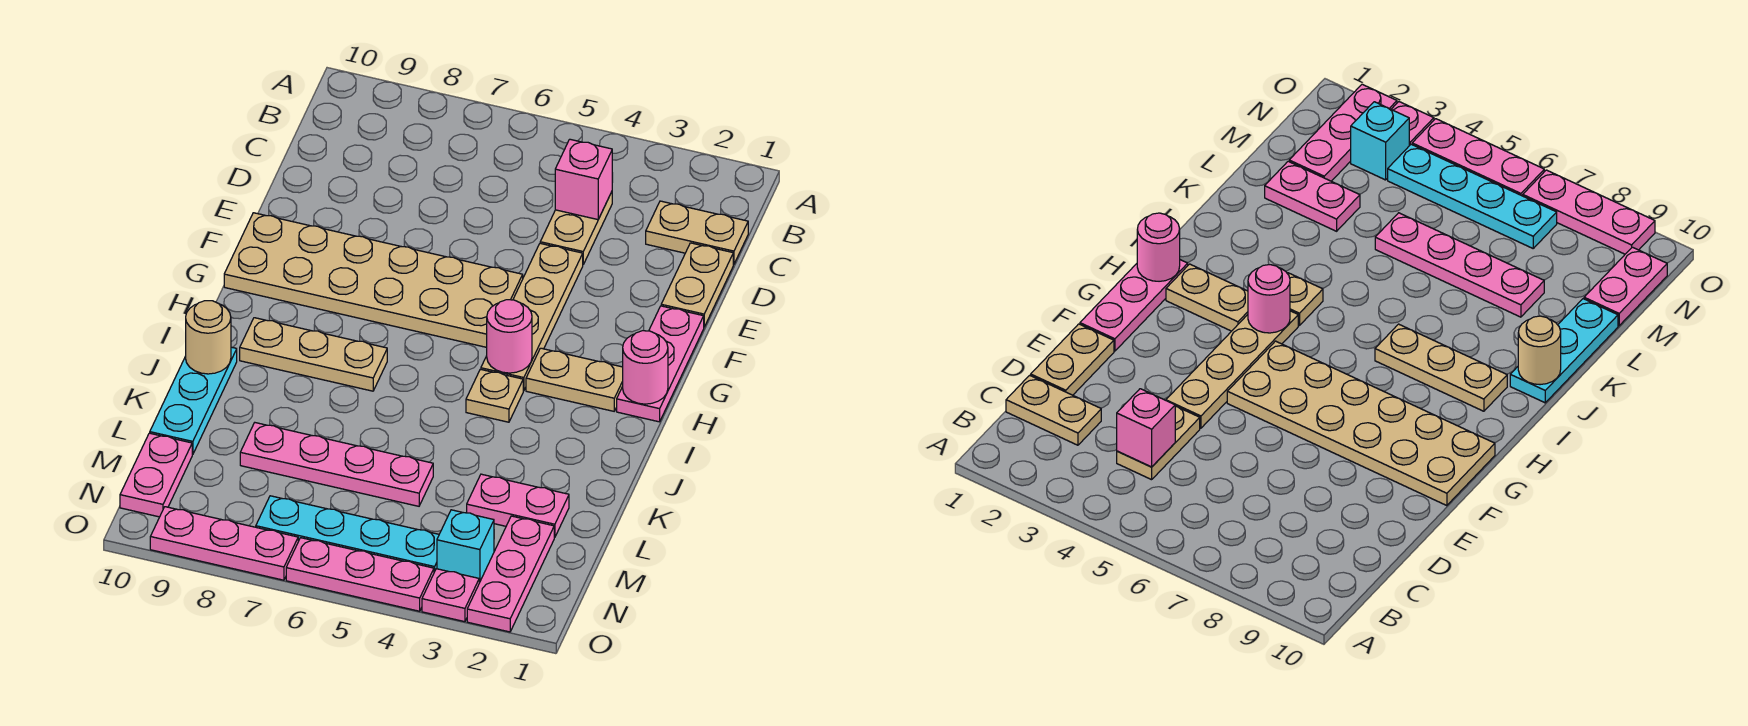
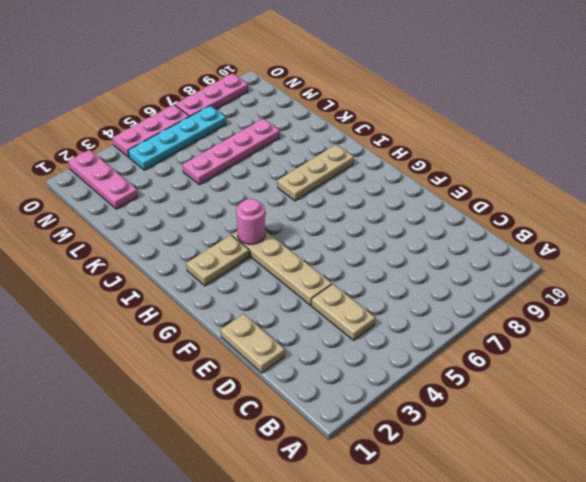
none -> tan 1x2 plate [646,201,748,264]
none -> pink 1x3 plate [617,306,704,422]
none -> tan 2x6 plate [224,213,523,347]

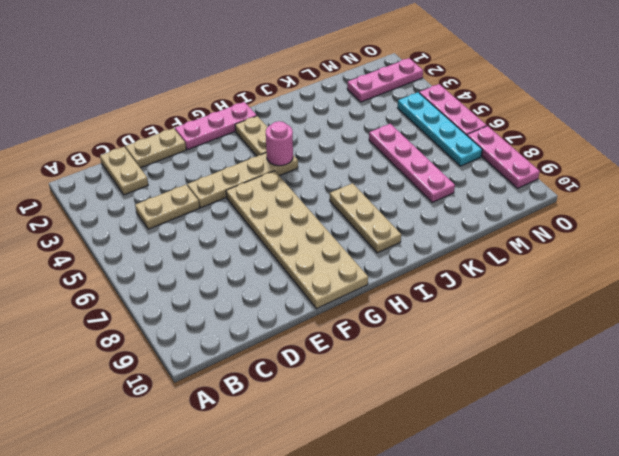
none -> tan 1x1 plate [466,369,523,422]
none -> cyan 1x3 plate [150,347,237,455]
none -> pink 1x2 plate [467,474,569,538]

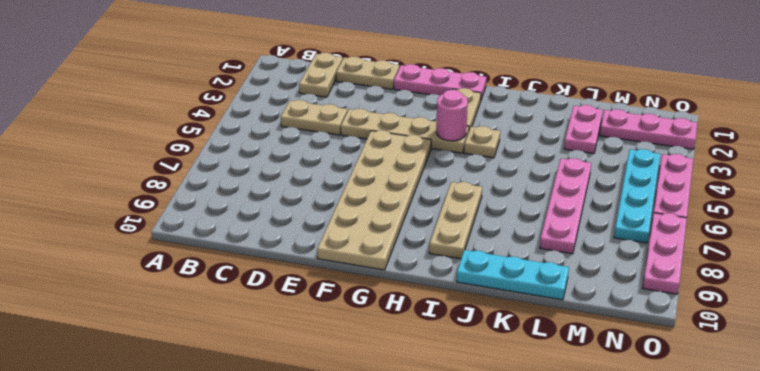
none -> pink 1x2 plate [120,433,192,517]
none -> cyan 1x1 brick [437,510,494,583]
none -> pink 1x1 plate [422,569,479,622]

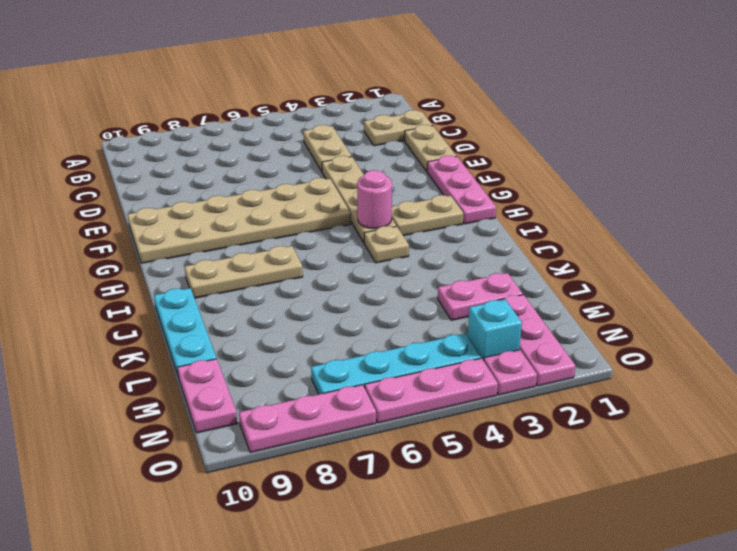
none -> pink 1x4 plate [240,423,433,506]
none -> pink 1x1 brick [555,139,612,220]
none -> pink 1x1 round brick [623,331,668,404]

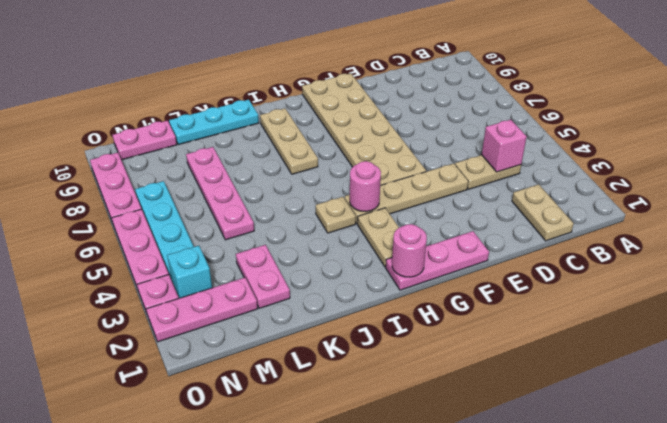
none -> tan 1x2 plate [661,243,733,327]
none -> tan 1x1 round brick [186,301,231,374]

